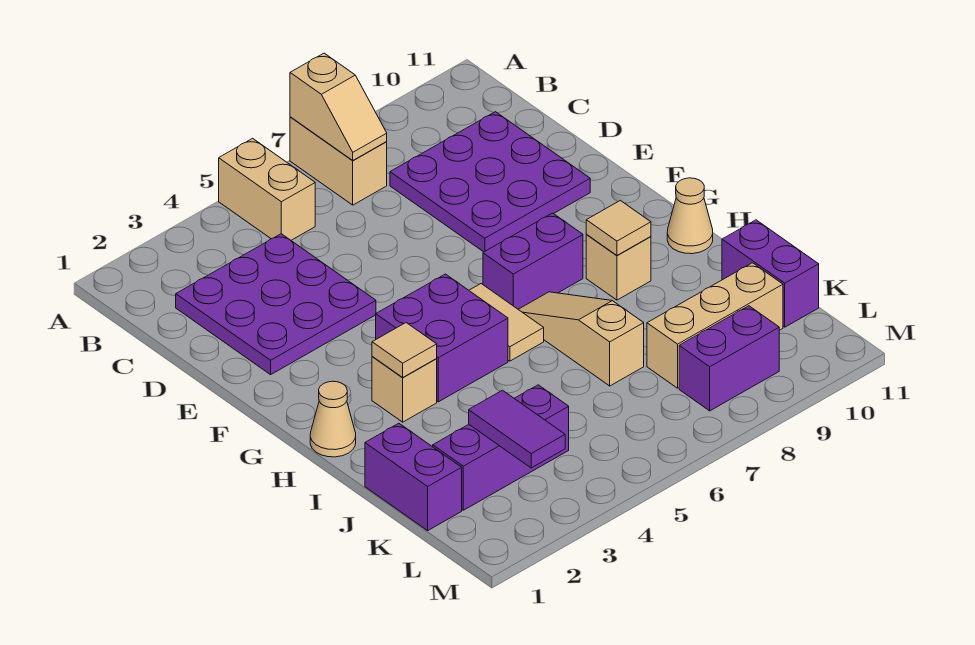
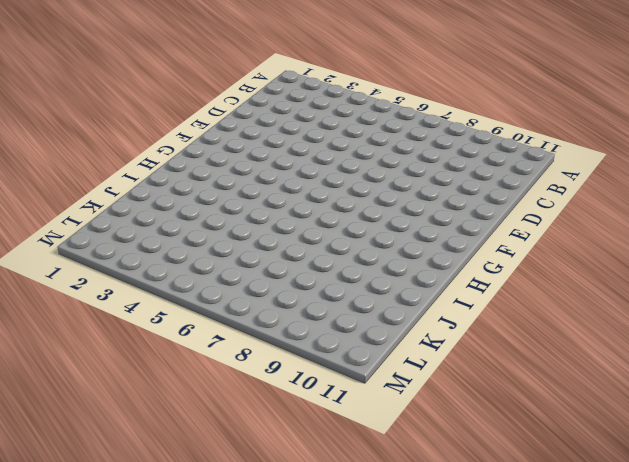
none -> tan 1x2 brick [219,138,315,240]
none -> tan 1x2 brick [290,117,387,205]
none -> purple 3x3 plate [176,234,376,375]

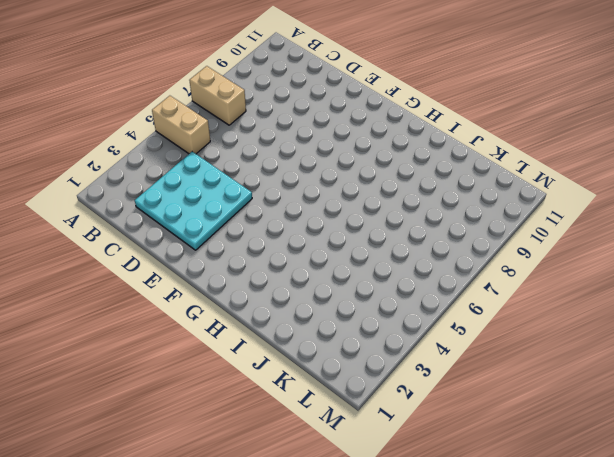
cyan 3x3 plate [135,152,252,250] -> purple 3x3 plate [176,234,376,375]
none -> purple 3x3 plate [390,112,590,252]
none -> purple 2x2 brick [376,274,508,402]
none -> tan 1x2 tile [469,284,544,361]

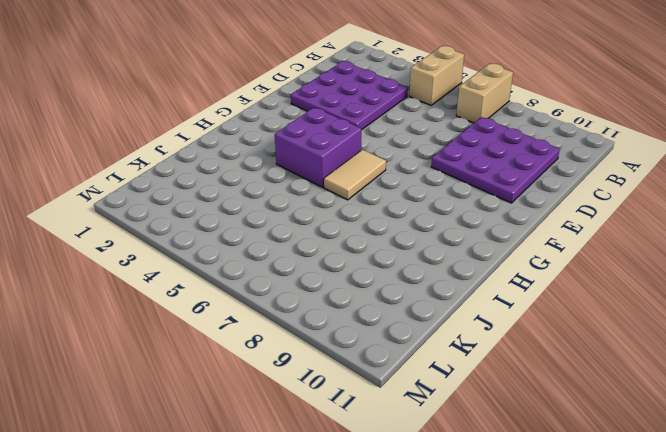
none -> purple 1x2 brick [483,213,583,309]
none -> tan 1x1 cone [310,381,356,457]
none -> tan 1x1 brick [372,357,437,422]

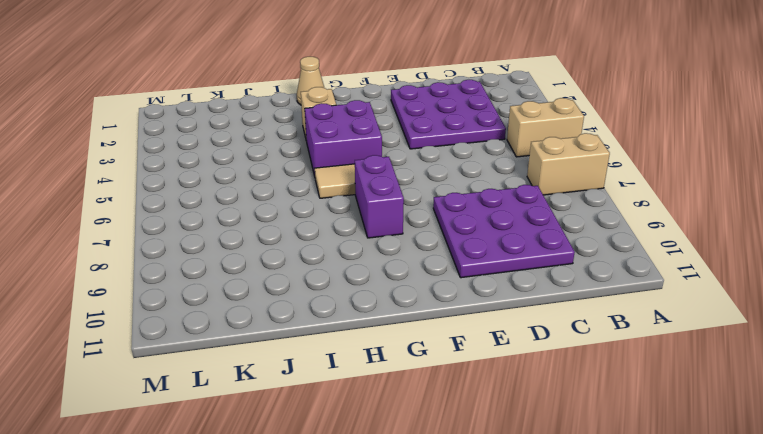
none -> tan 1x3 slope [518,292,644,386]
none -> tan 1x1 brick [586,235,651,300]
none -> tan 1x1 cone [667,178,713,254]

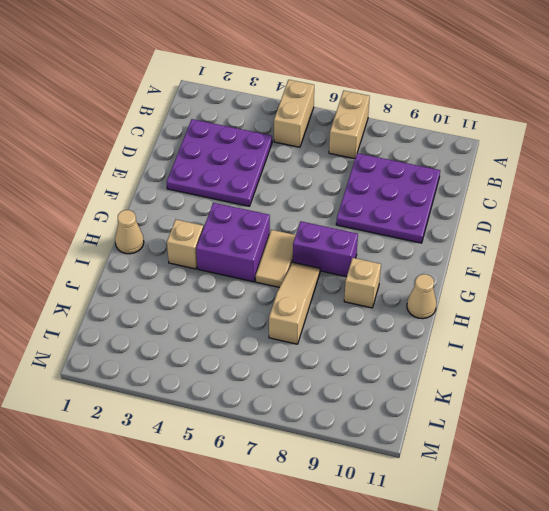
none -> purple 1x2 brick [365,423,462,530]
none -> purple 1x2 brick [722,220,819,327]
none -> purple 1x3 brick [433,385,569,510]

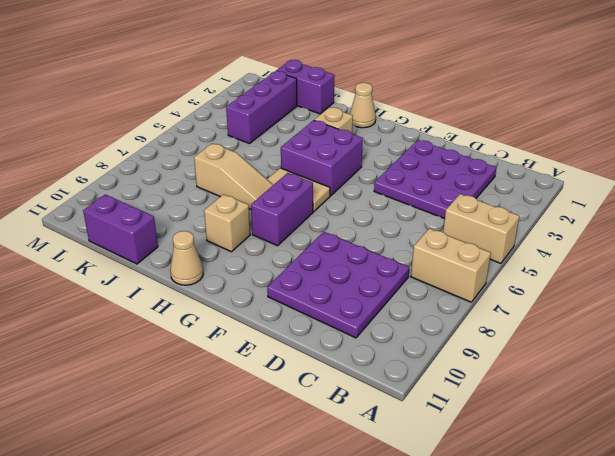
none -> tan 1x3 brick [647,263,783,388]
none -> purple 1x2 brick [679,306,779,411]
none -> tan 1x2 slope [290,53,387,161]

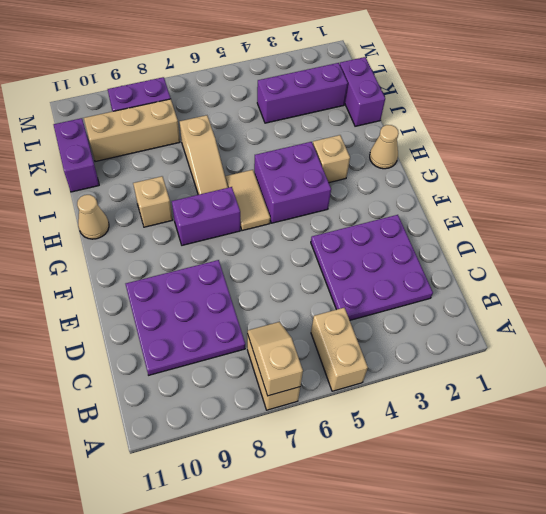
none -> tan 1x1 tile [372,323,437,378]
none -> tan 1x1 tile [586,200,651,256]
none -> purple 1x2 tile [469,390,565,468]

